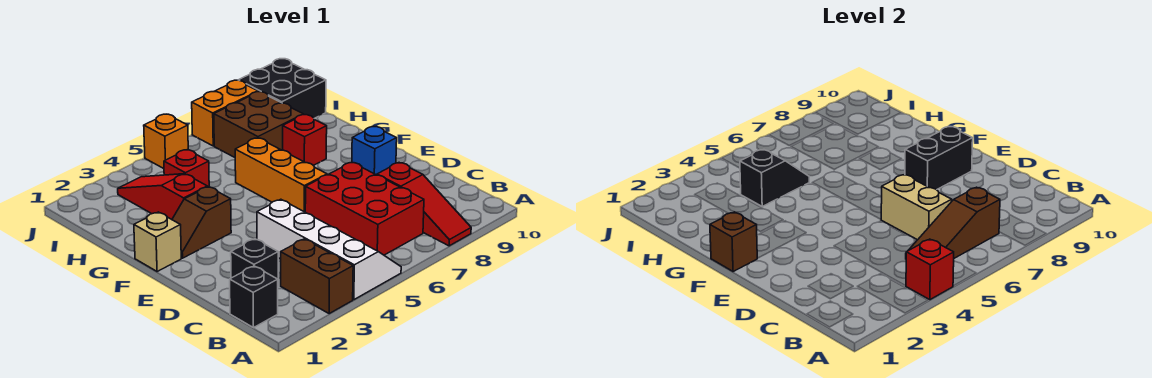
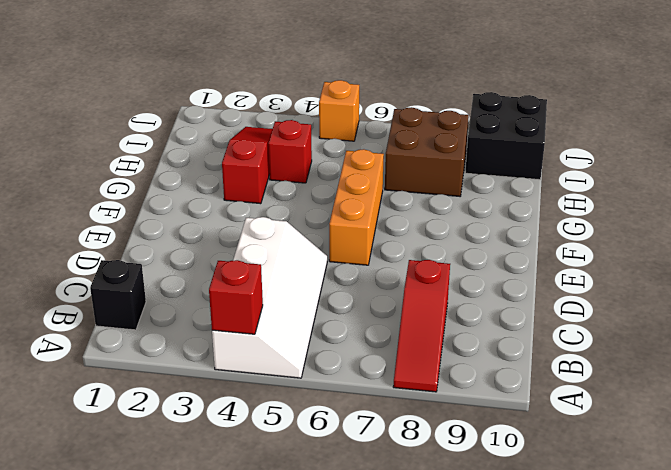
none -> brown 1x2 brick [281,239,353,314]
none -> red 2x3 brick [305,163,424,255]
none -> black 1x1 brick [231,239,278,279]

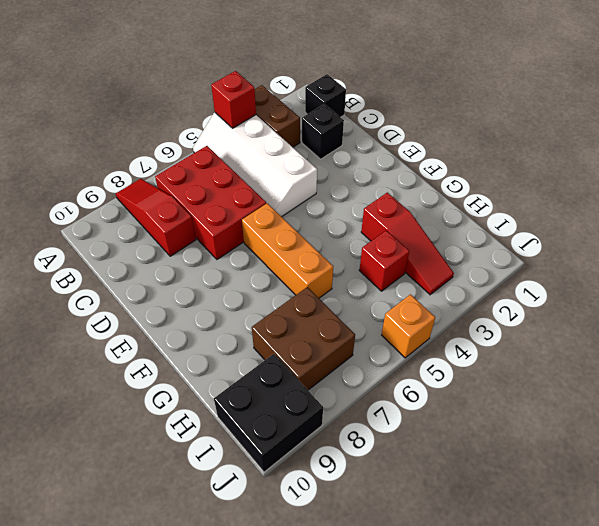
none -> blue 1x1 brick [352,127,397,175]
none -> tan 1x1 brick [134,212,181,272]
none -> brown 1x2 slope [172,187,231,258]

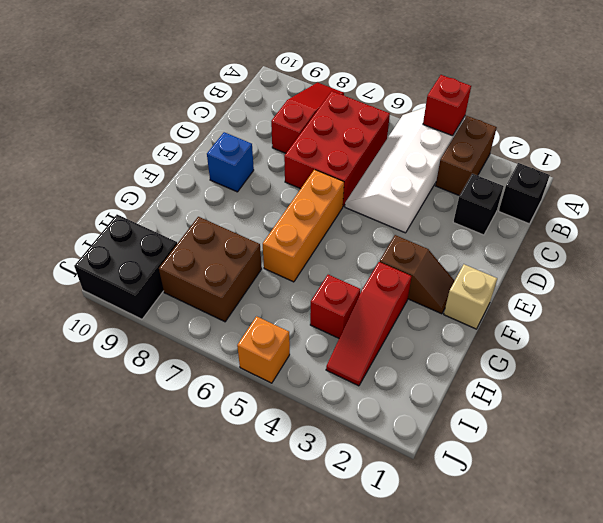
none -> red 1x1 brick [283,115,327,166]
none -> orange 1x2 brick [192,80,258,146]
none -> brown 1x3 slope [908,187,1000,258]

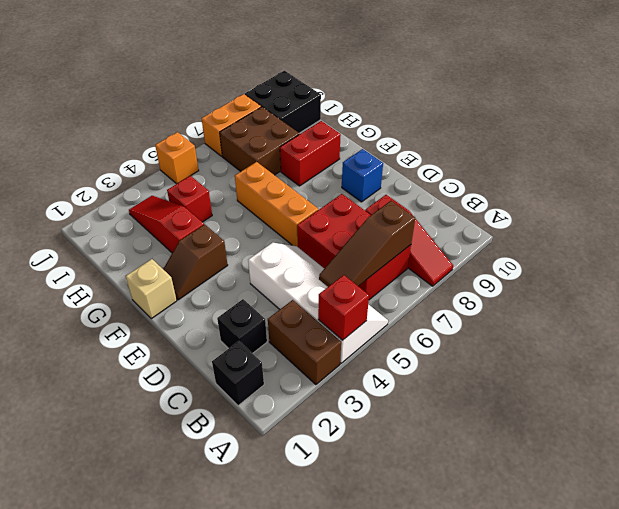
red 1x2 brick [280,121,341,186] -> red 1x1 brick [283,115,327,166]
none -> tan 1x2 brick [881,175,952,240]
none -> black 1x2 brick [905,127,973,190]
none -> brown 1x1 brick [710,212,757,272]

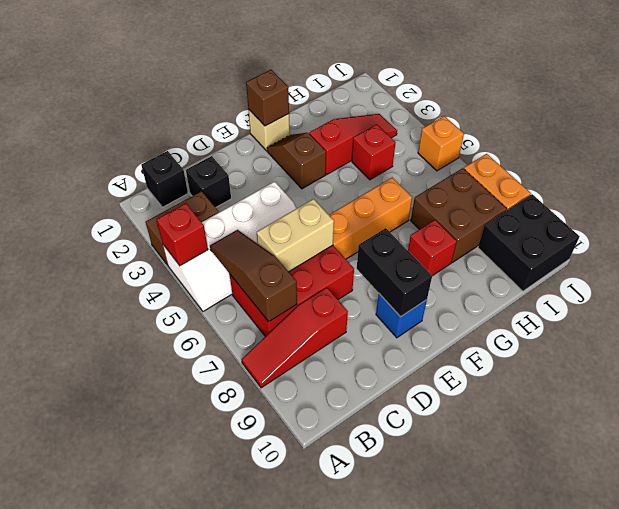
none -> black 1x2 slope [740,149,809,206]

